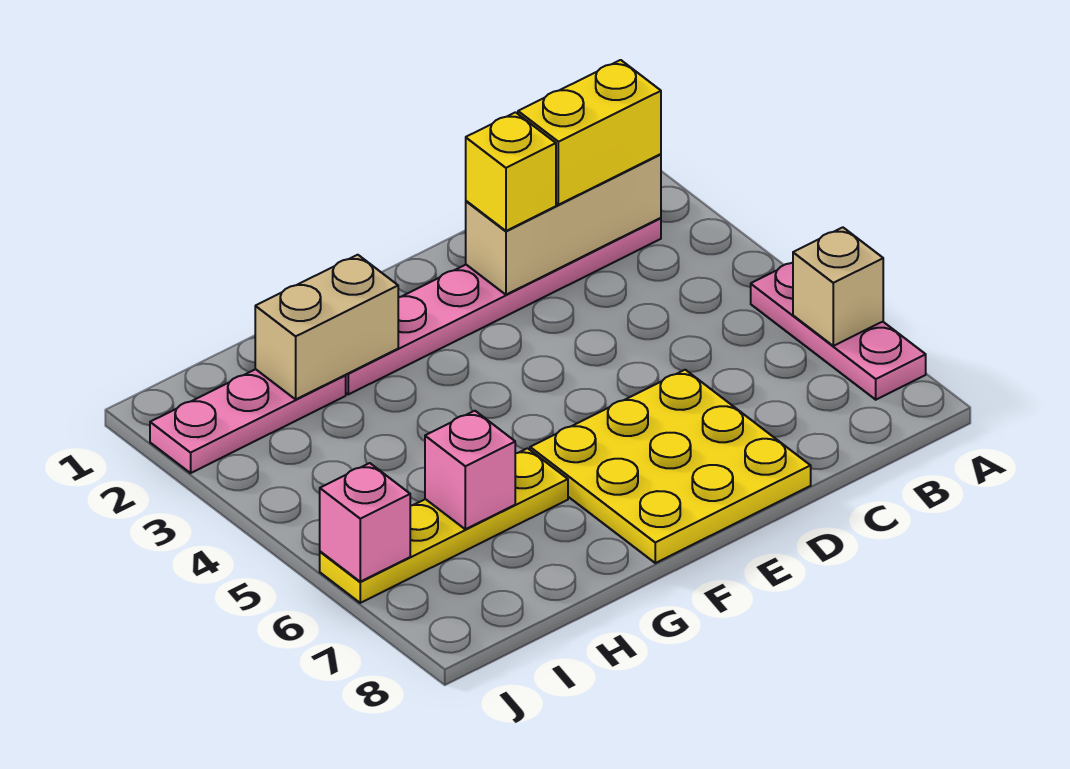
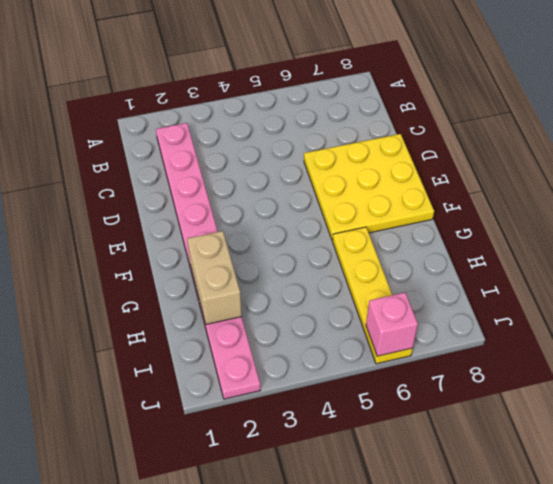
none -> pink 1x3 plate [751,263,926,400]
none -> tan 1x1 brick [793,227,883,346]
none -> tan 1x3 brick [466,154,661,295]

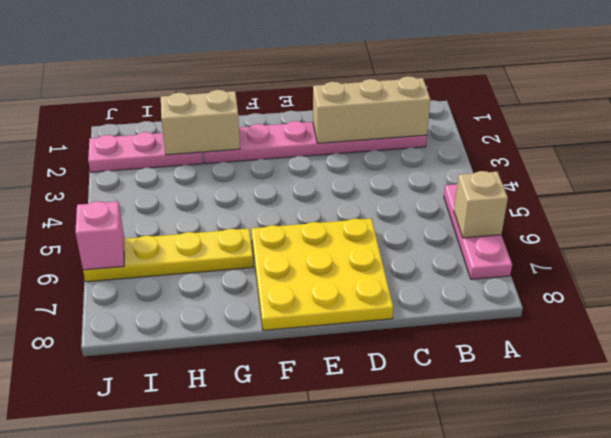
none -> pink 1x1 brick [425,411,515,529]
none -> yellow 1x2 brick [518,60,661,205]
none -> yellow 1x1 brick [466,112,556,231]

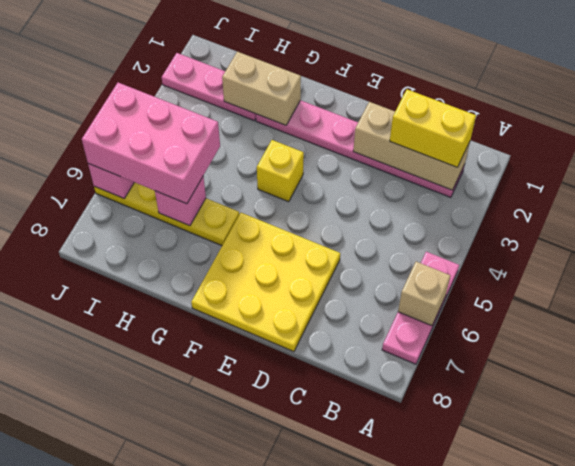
yellow 1x1 brick [257,140,304,202] -> yellow 1x1 brick moved to [466,112,556,231]
pink 2x3 brick [82,83,220,204] -> none

